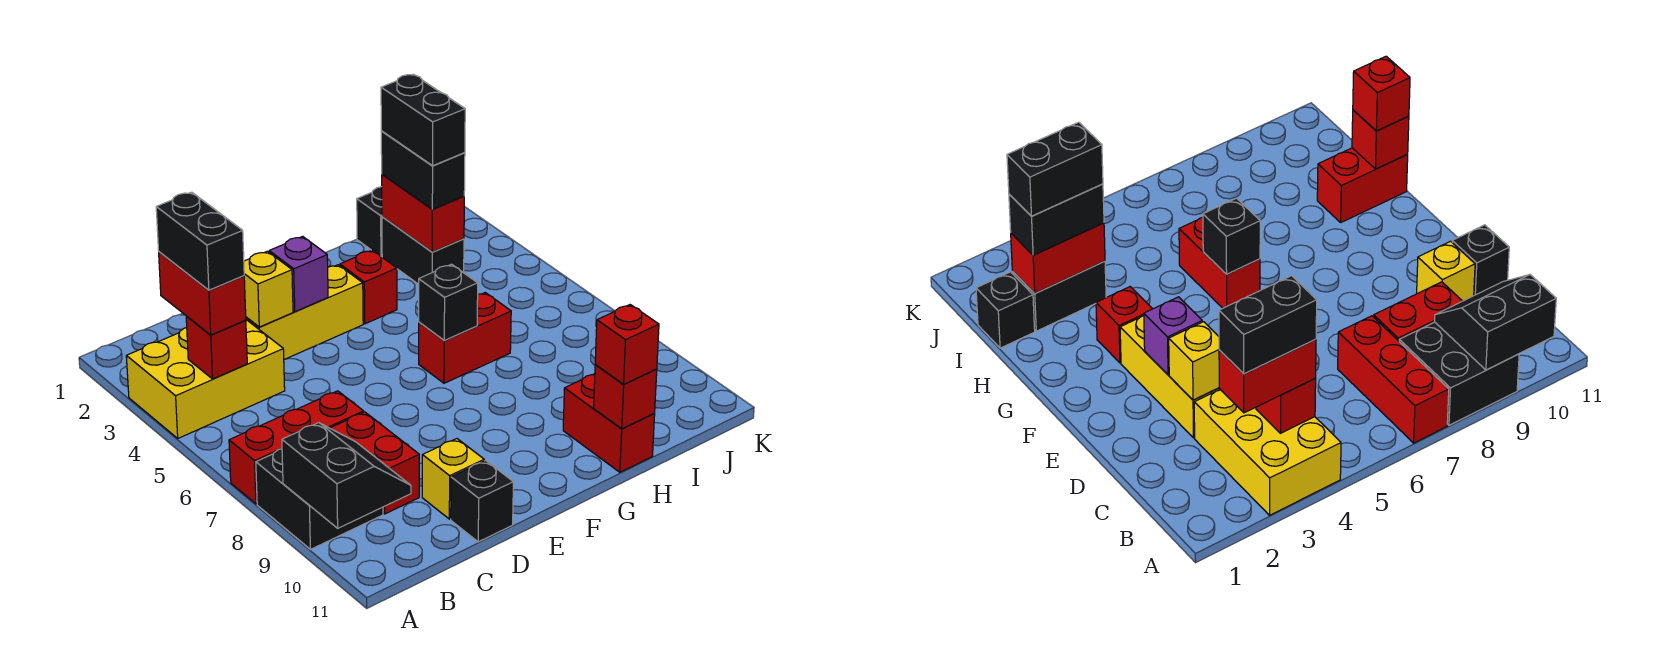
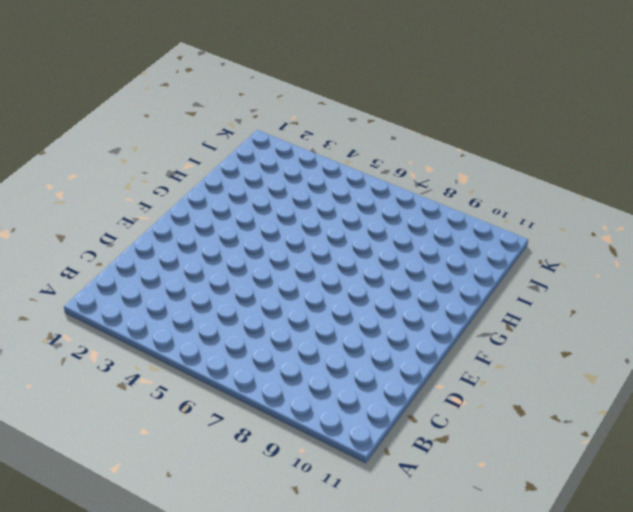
none -> yellow 2x3 brick [126,320,285,438]
none -> red 1x3 brick [229,391,364,504]
none -> black 2x2 brick [256,449,383,549]

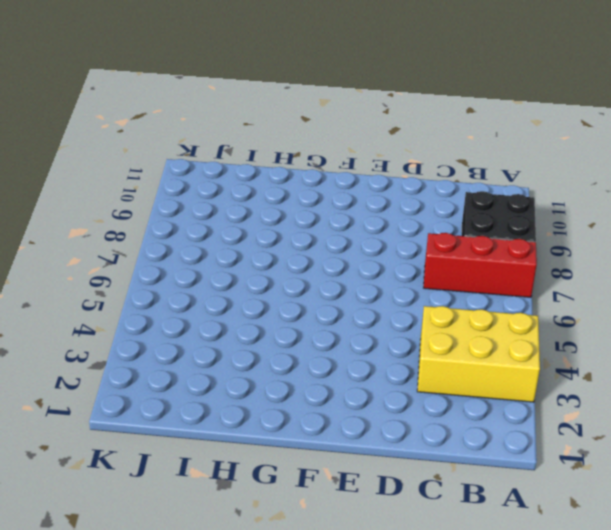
none -> red 1x2 brick [331,412,419,514]
none -> yellow 1x3 brick [246,265,363,360]
none -> yellow 1x1 brick [422,439,484,519]

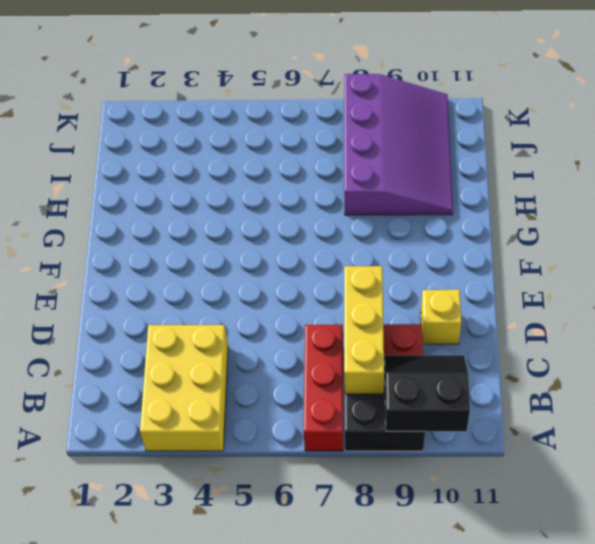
yellow 1x3 brick [344,266,384,394] -> yellow 1x3 brick moved to [246,265,363,360]
purple 3x4 slope [344,74,453,215] -> red 1x2 brick [563,374,655,472]
none -> black 1x1 brick [451,460,513,542]
none -> red 1x1 brick [340,250,397,324]
none -> red 1x2 brick [419,293,511,383]

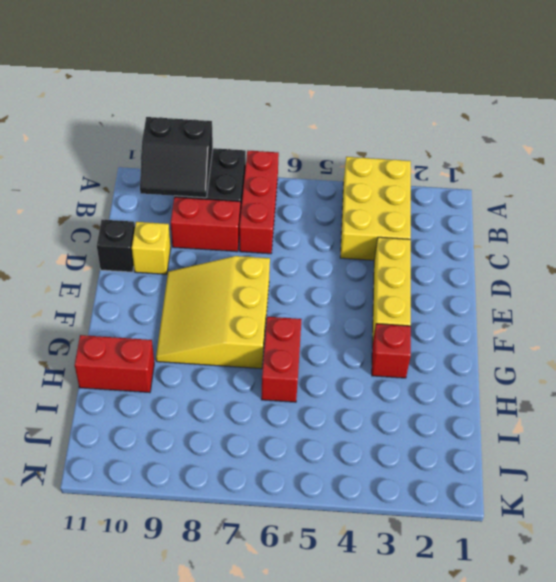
yellow 3x3 slope [156,256,270,369] -> none
none -> black 1x1 brick [357,187,382,257]
none -> black 1x2 brick [382,217,464,284]
none -> red 1x1 brick [186,316,247,379]

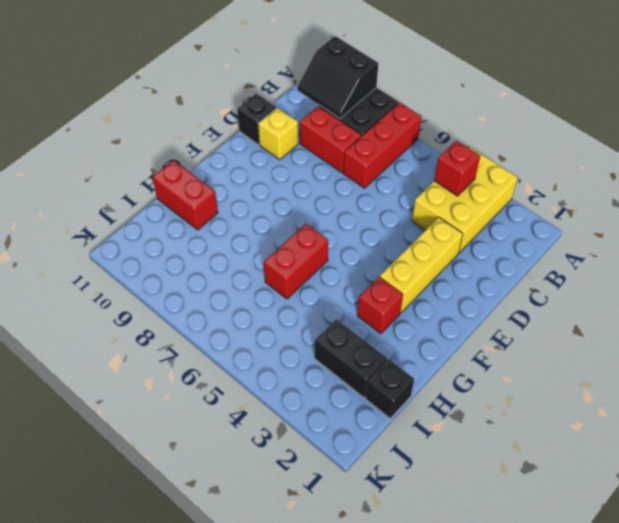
none -> yellow 1x1 brick [244,251,293,327]
none -> purple 1x1 brick [269,236,328,312]
none -> black 1x1 brick [419,264,478,340]

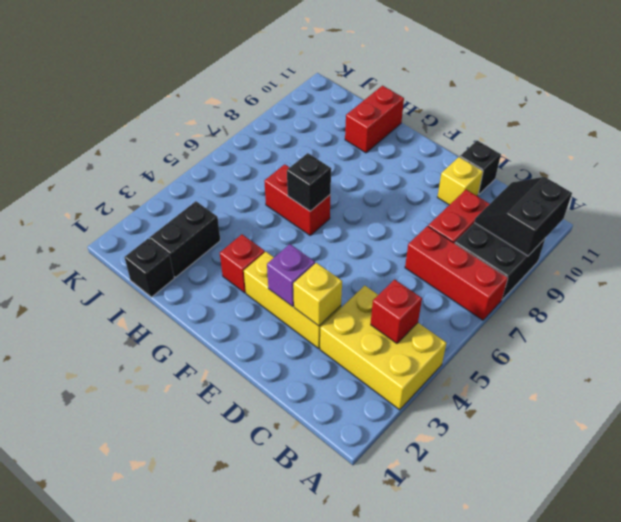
none -> red 1x1 brick [594,365,657,429]
none -> red 1x2 brick [382,174,464,252]
none -> red 1x2 brick [159,252,246,335]

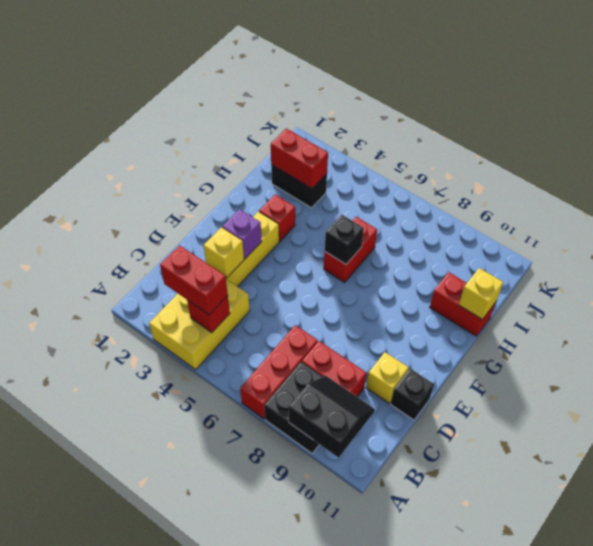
yellow 1x1 brick [459,268,503,320] -> red 1x1 brick [594,365,657,429]
none -> black 1x1 brick [357,187,382,257]
none -> red 1x1 brick [595,305,659,384]
none -> black 1x2 brick [381,131,465,209]

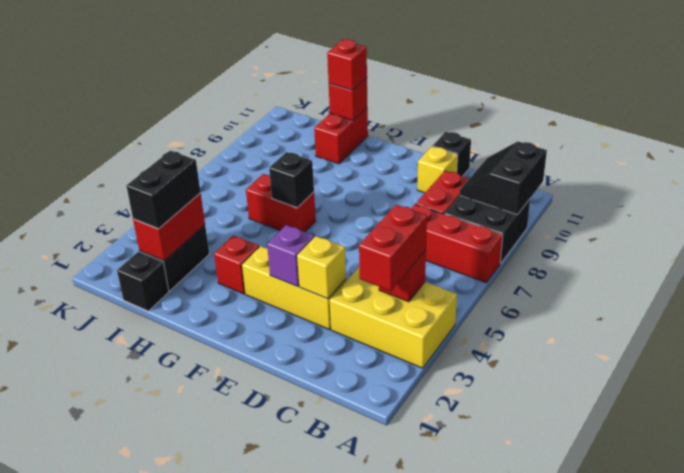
none -> black 1x2 brick [156,192,244,290]
none -> black 1x2 brick [381,74,465,166]

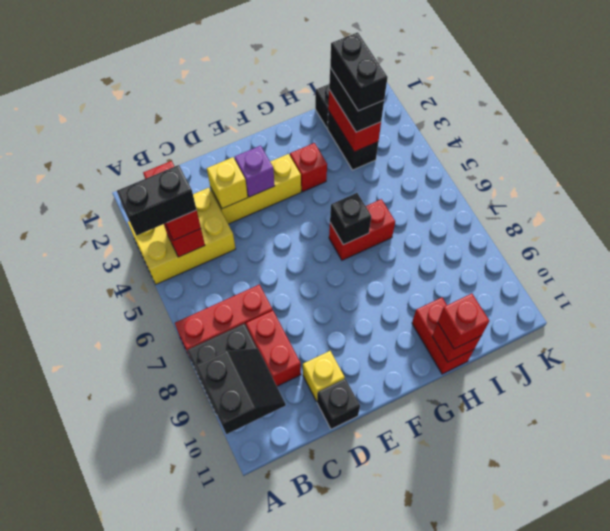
black 1x2 brick [117,165,197,236] -> black 1x2 brick turned to [156,192,244,290]

